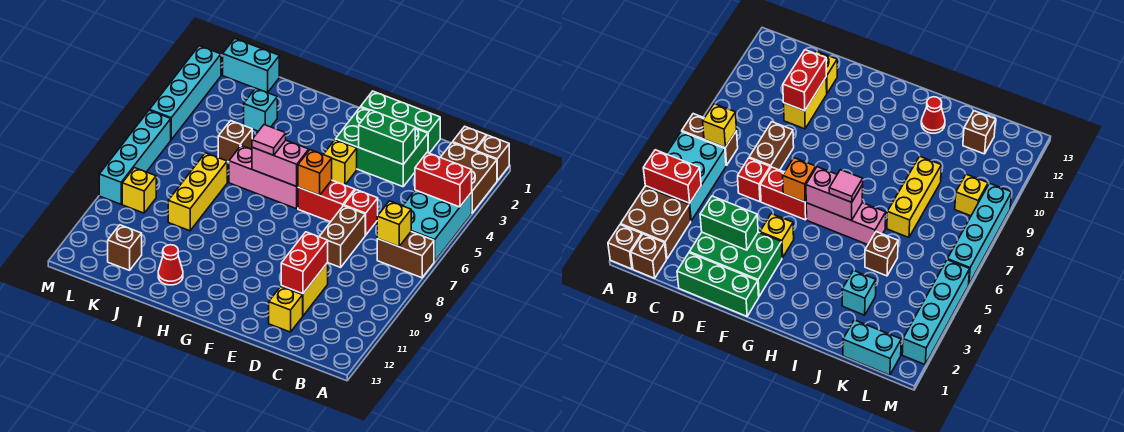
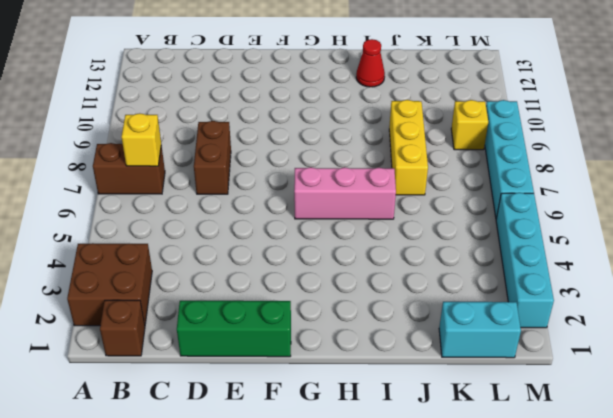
none -> brown 1x1 brick [476,135,509,181]
none -> cyan 2x3 brick [403,190,472,262]
none -> green 2x3 brick [336,107,428,187]
none -> red 1x1 brick [344,190,378,235]

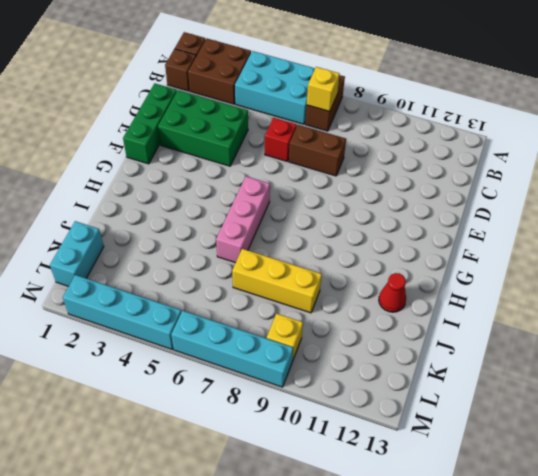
green 2x3 brick [158,90,248,166] -> green 2x3 brick turned to [336,107,428,187]
none -> yellow 1x2 brick [281,263,328,316]
none -> yellow 1x1 brick [269,287,303,332]
none -> red 1x2 brick [298,180,355,222]
none -> yellow 1x1 brick [323,140,357,185]

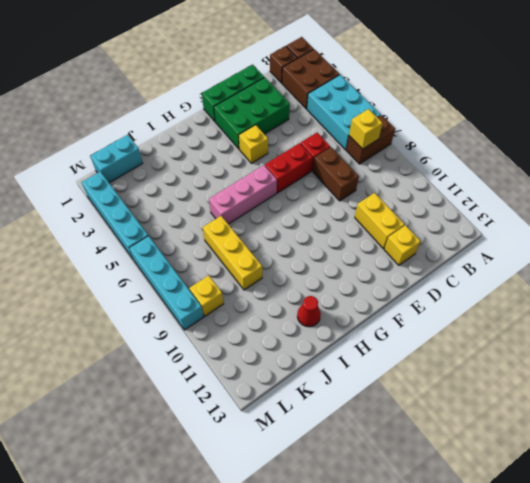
none -> cyan 1x1 brick [244,88,277,131]
none -> brown 1x1 brick [218,121,252,162]
none -> brown 1x1 brick [108,225,142,270]
none -> red 1x2 brick [415,153,472,207]

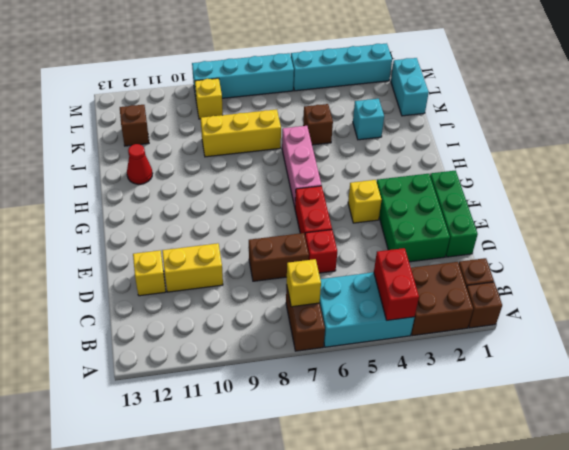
none -> green 1x2 brick [359,110,415,164]
none -> red 1x2 brick [281,232,328,294]
none -> orange 1x1 brick [298,150,332,195]
none -> pink 1x2 brick [252,140,309,186]

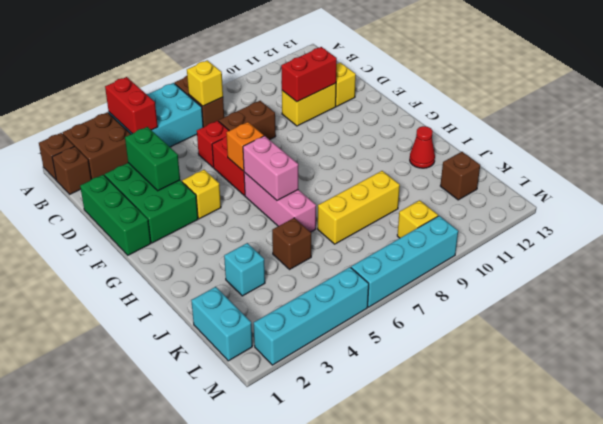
none -> pink 1x1 tile [252,125,286,155]

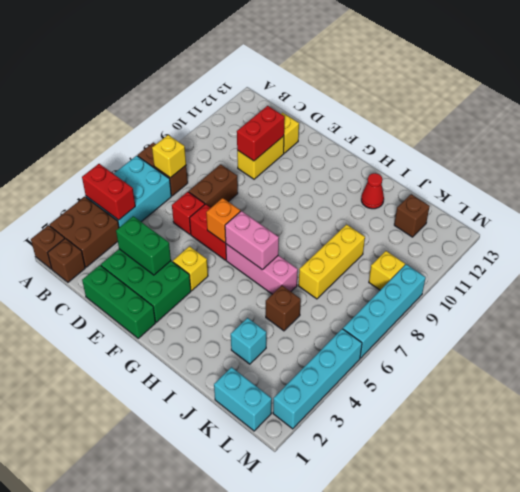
none -> pink 1x1 tile [252,125,286,155]

